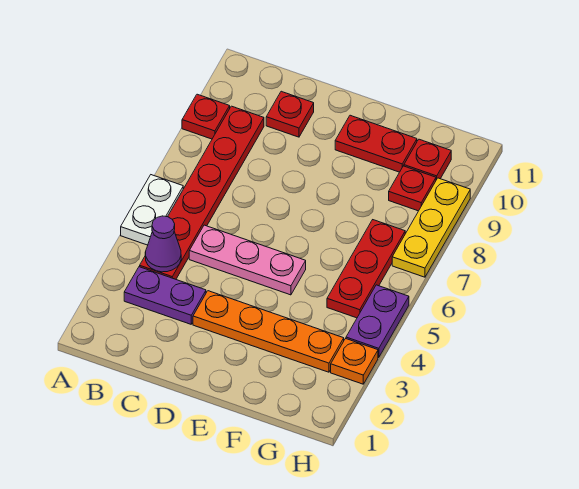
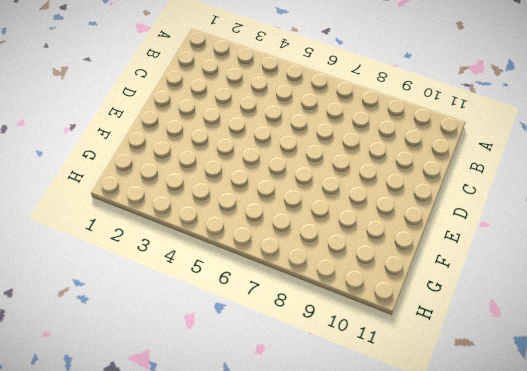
none -> white 1x2 plate [121,175,183,245]
none -> red 1x1 plate [182,94,230,139]
none -> purple 1x2 plate [124,267,206,324]

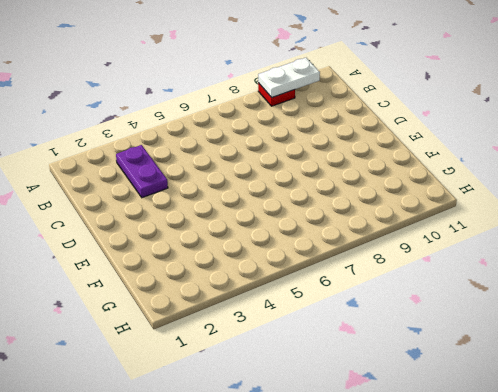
white 1x2 plate [258,58,320,97] -> white 1x2 plate moved to [121,175,183,245]
none -> red 1x6 plate [140,106,264,279]
none -> pink 1x3 plate [189,225,306,295]
none -> red 1x1 plate [266,91,314,137]

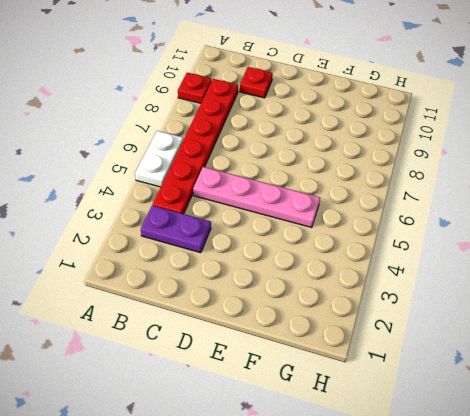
pink 1x4 plate [193,167,320,228] -> pink 1x3 plate [189,225,306,295]
none -> orange 1x4 plate [193,291,344,372]
none -> red 1x2 plate [335,115,417,172]
none -> red 1x3 plate [327,220,405,318]

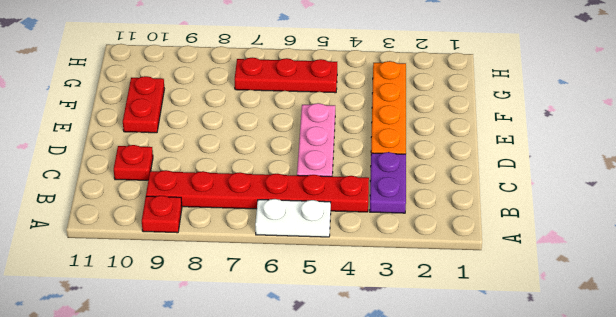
none -> red 1x1 plate [389,166,436,211]
none -> red 1x1 plate [404,139,451,180]
none -> orange 1x1 plate [331,339,378,384]

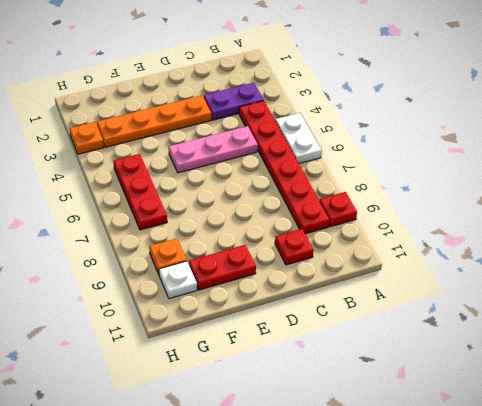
orange 1x1 plate [149,238,187,274] -> red 1x1 plate [389,166,436,211]
white 1x1 plate [159,261,197,299] -> red 1x1 plate [404,139,451,180]
none -> purple 1x2 plate [346,285,409,358]
none -> yellow 1x3 plate [392,178,470,277]
none -> purple 1x1 cone [145,216,181,272]

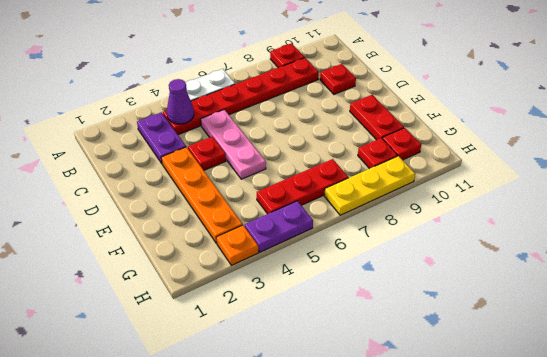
red 1x1 plate [188,137,226,170] -> none

